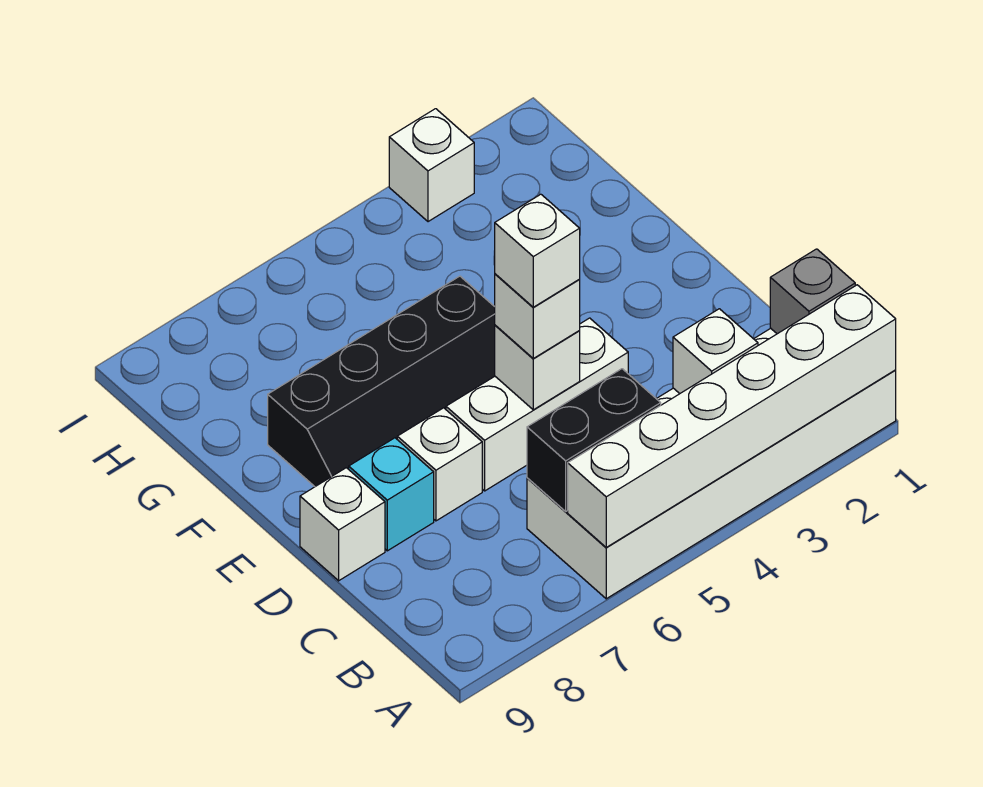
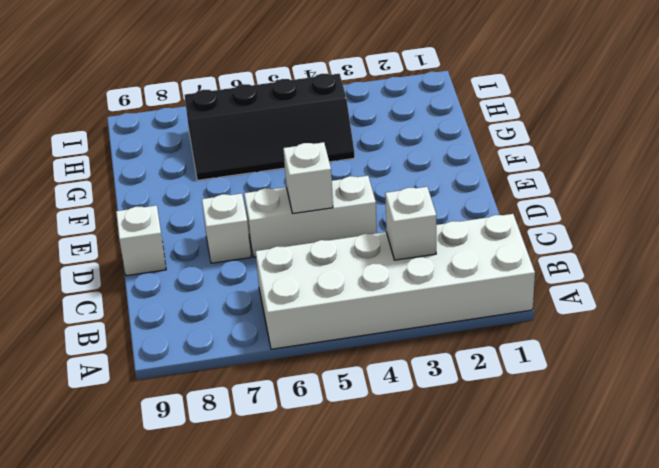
black 2x4 slope [184,74,355,180] -> black 2x4 slope moved to [268,276,495,487]
none -> cyan 1x1 brick [349,438,434,551]
none -> white 1x1 brick [389,109,474,222]
none -> white 1x6 brick [568,285,896,547]

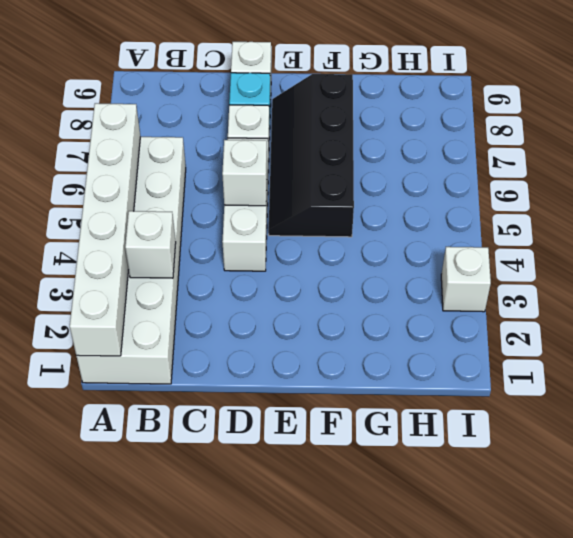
none -> grey 1x1 brick [770,249,855,334]
none -> black 1x2 brick [527,369,661,511]
none -> white 1x1 brick [495,274,580,358]

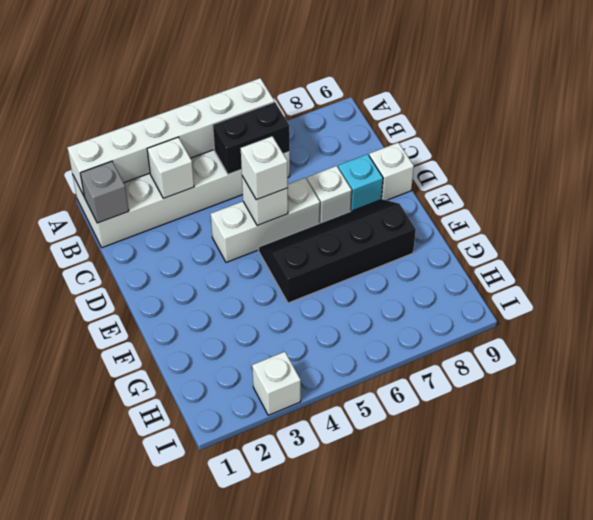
none -> white 1x1 brick [495,194,580,307]

